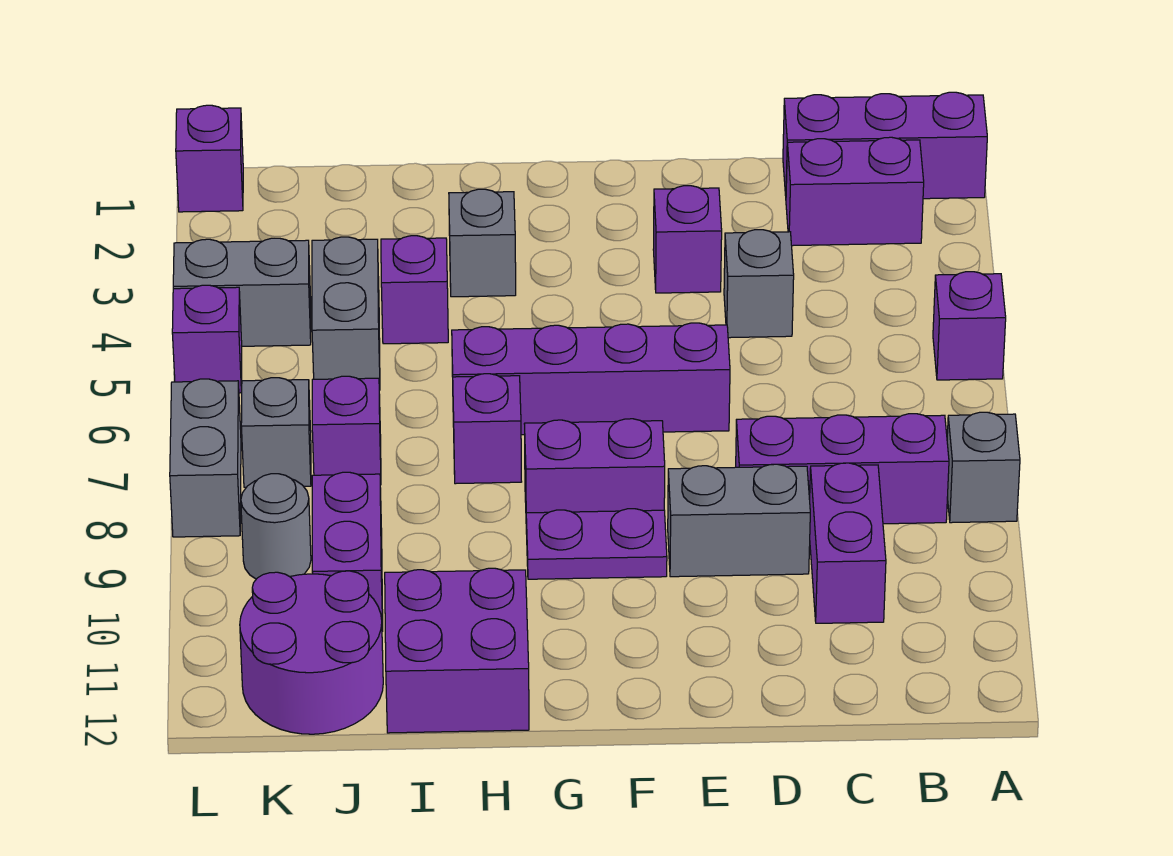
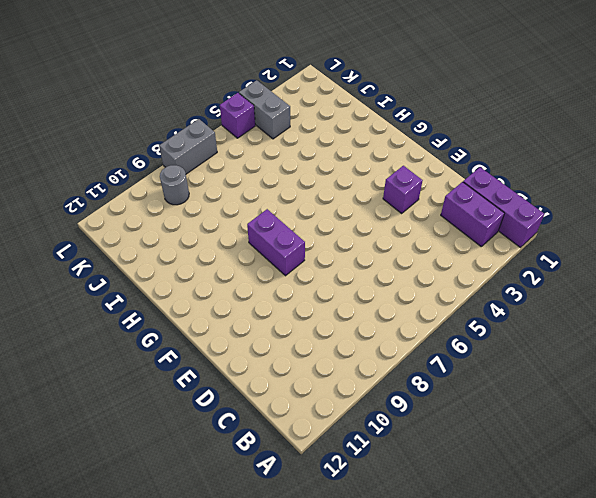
none -> purple 1x1 brick [933,272,1006,380]
none -> grey 1x1 brick [947,412,1020,523]
none -> purple 1x3 brick [736,414,949,524]

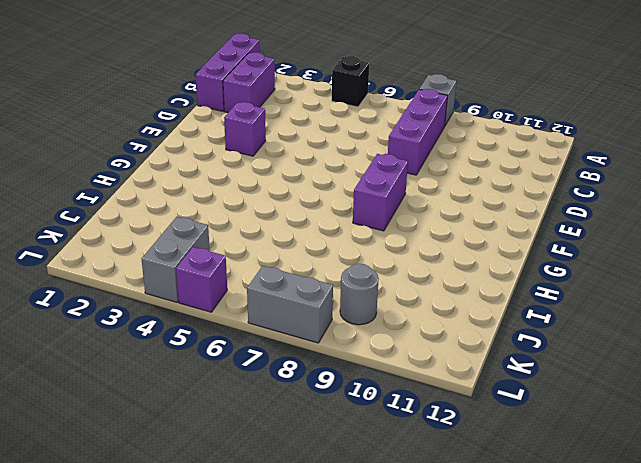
black 1x1 brick [332,56,369,107] -> purple 1x1 brick [933,272,1006,380]
none -> purple 1x2 brick [810,463,886,623]
none -> grey 1x1 brick [724,230,794,338]
none -> grey 1x2 brick [668,464,810,577]

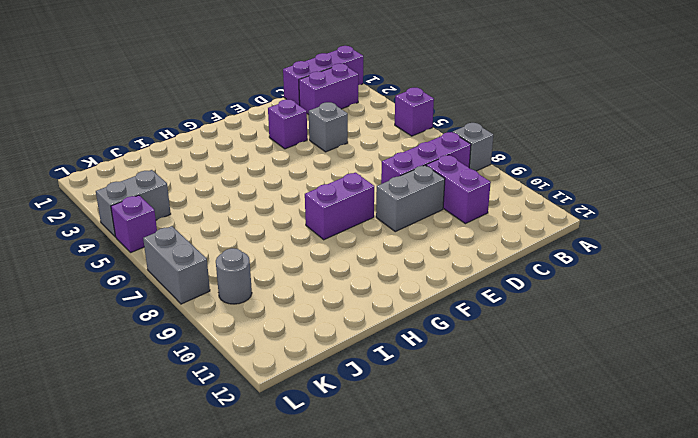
none -> purple 1x4 brick [452,323,730,435]
none -> purple 1x2 plate [526,509,667,579]
none -> grey 1x1 brick [449,189,516,297]

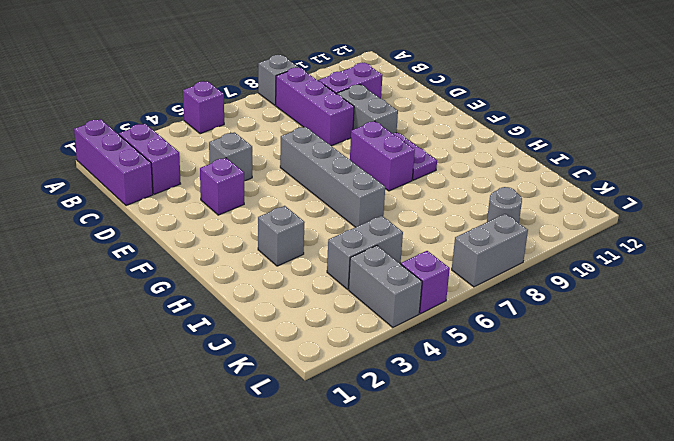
grey 1x4 brick [280,127,385,227] -> purple 1x4 brick [452,323,730,435]
none -> purple 1x1 brick [453,374,522,484]
none -> purple 2x2 brick [385,568,529,733]
none -> purple 1x1 brick [381,236,448,344]

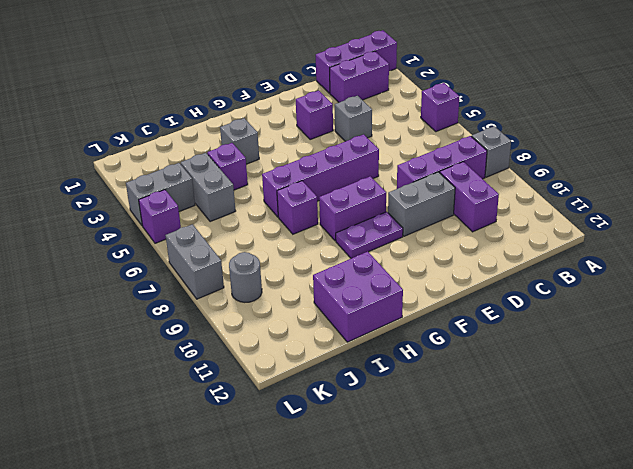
none -> purple 1x1 brick [312,376,381,485]
none -> purple 1x2 brick [312,472,383,631]
none -> purple 2x2 round brick [240,571,383,734]

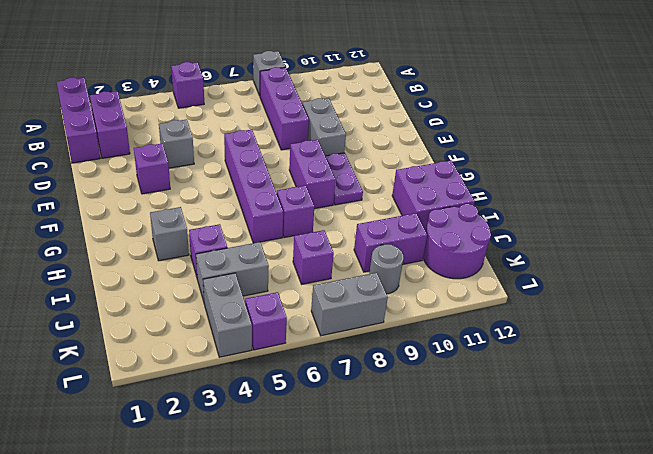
none -> purple 1x2 brick [810,463,886,623]
none -> grey 1x1 brick [241,378,311,487]
none -> purple 1x1 brick [176,105,243,212]

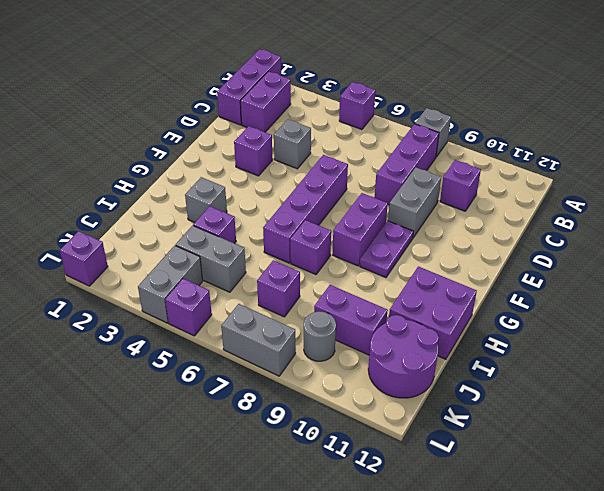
purple 1x1 brick [440,160,481,211] -> purple 1x2 brick [810,463,886,623]
none -> grey 1x1 brick [241,378,311,487]

